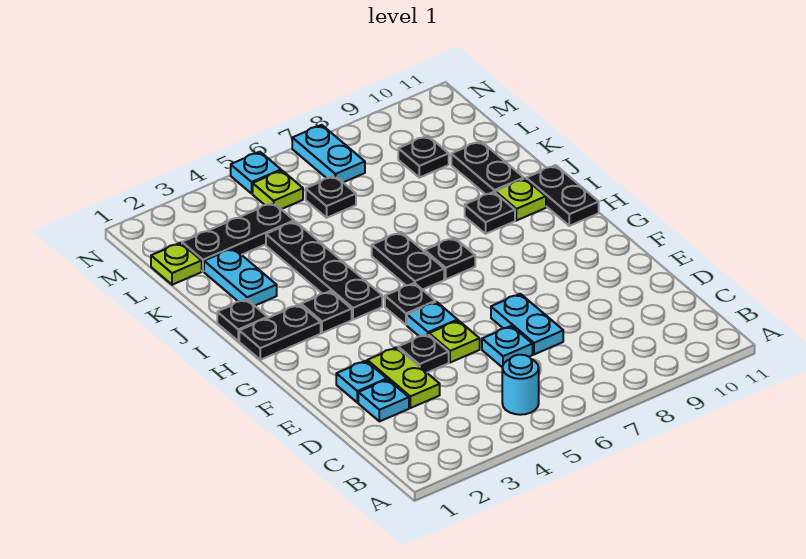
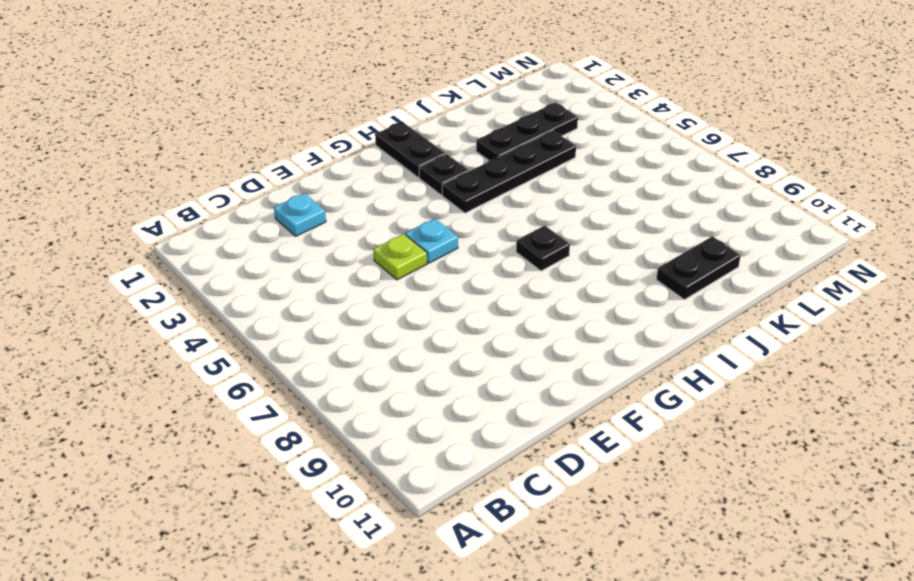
black 1x3 plate [476,103,578,160] -> black 1x3 plate turned to [182,203,294,271]
none -> cyan 1x1 round brick [502,355,539,415]
none -> lime 1x2 plate [367,347,440,408]
none -> cyan 1x1 plate [482,326,533,367]

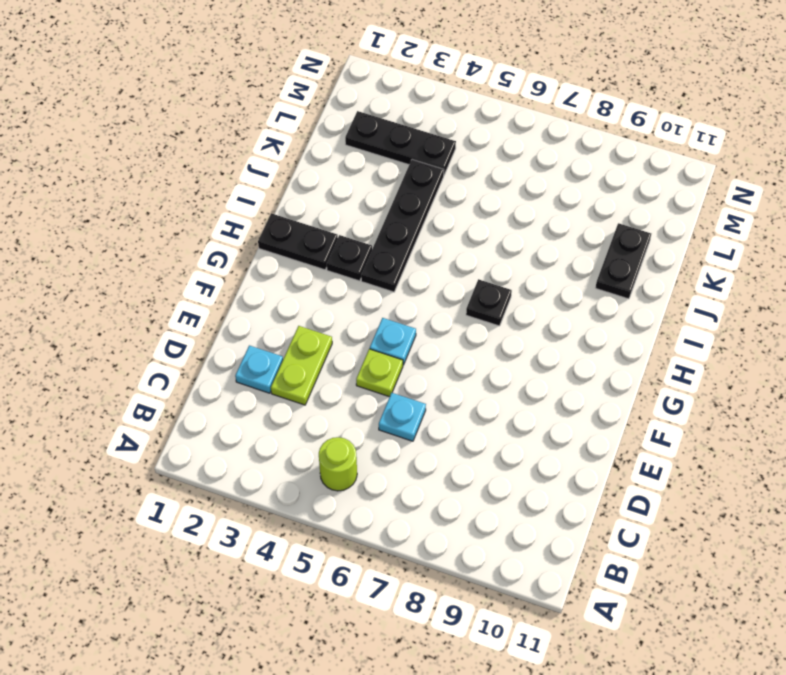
lime 1x1 round brick [319,437,357,491] -> cyan 1x1 round brick [502,355,539,415]
none -> cyan 1x2 plate [491,294,563,354]
none -> cyan 1x1 plate [336,361,387,403]
none -> black 1x1 plate [398,334,449,373]

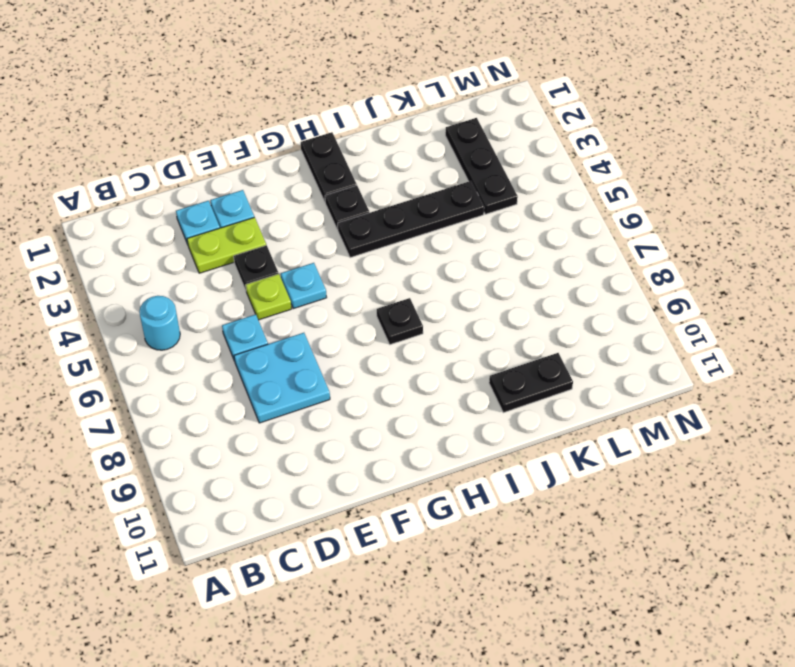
cyan 2x2 plate [234,333,330,423] -> cyan 1x2 plate [491,294,563,354]
none -> black 1x1 plate [385,283,435,325]
none -> black 1x2 plate [372,232,444,290]
none -> black 1x2 plate [526,165,599,226]

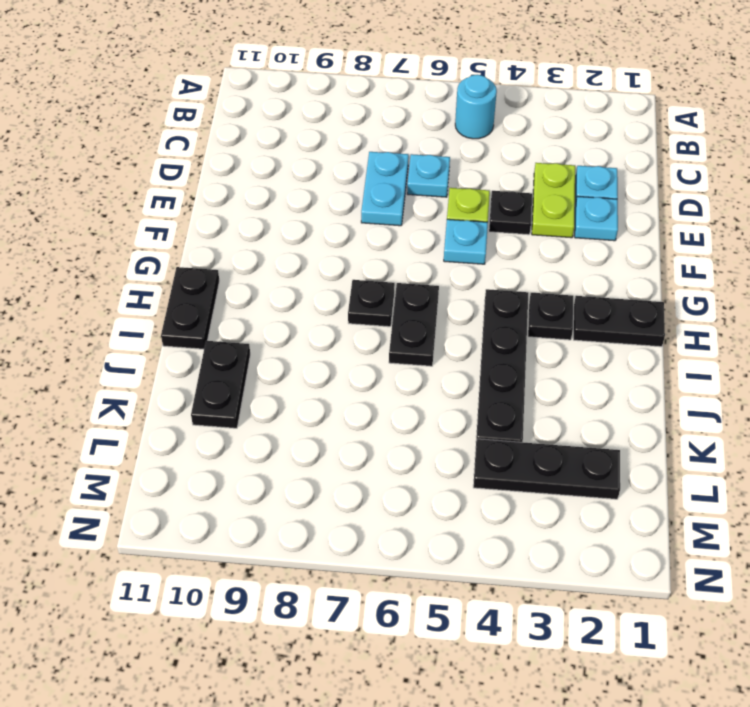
none -> black 1x1 plate [385,283,435,325]
none -> black 1x1 plate [217,299,268,341]
none -> black 1x1 plate [465,192,515,234]

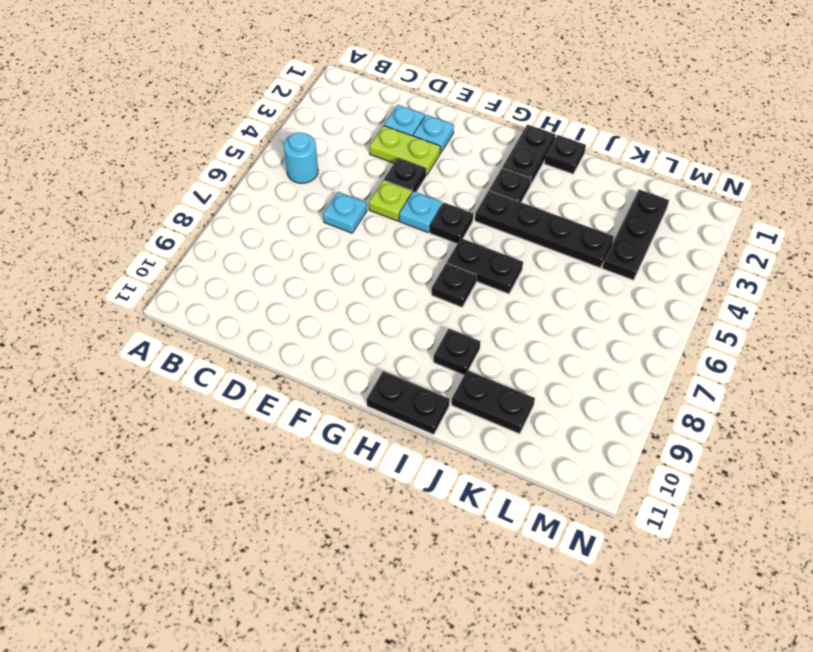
none -> cyan 1x2 plate [491,294,563,354]
none -> lime 1x1 plate [495,179,546,221]
none -> cyan 1x2 plate [204,248,277,306]

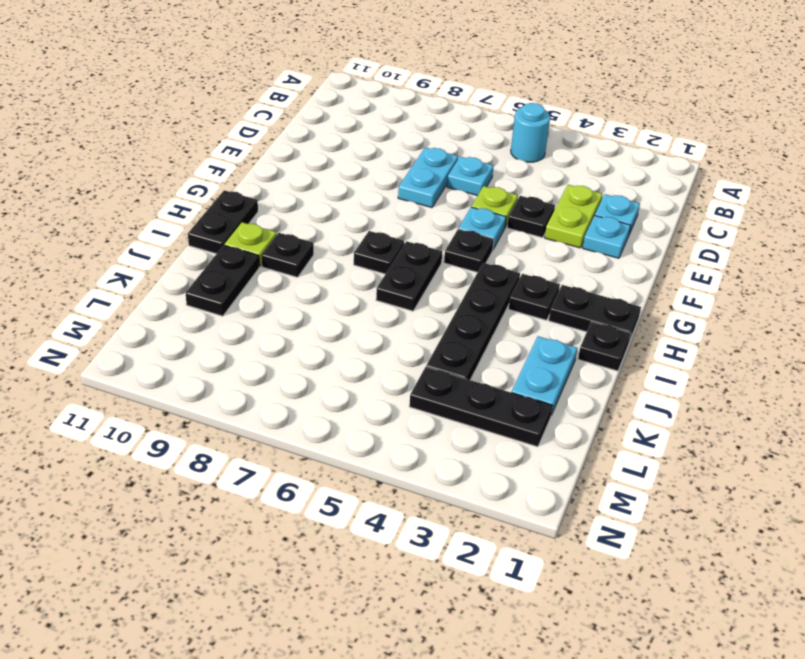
none -> lime 1x1 plate [151,243,202,285]
none -> black 1x1 plate [306,176,356,218]
none -> black 1x1 plate [398,136,449,178]

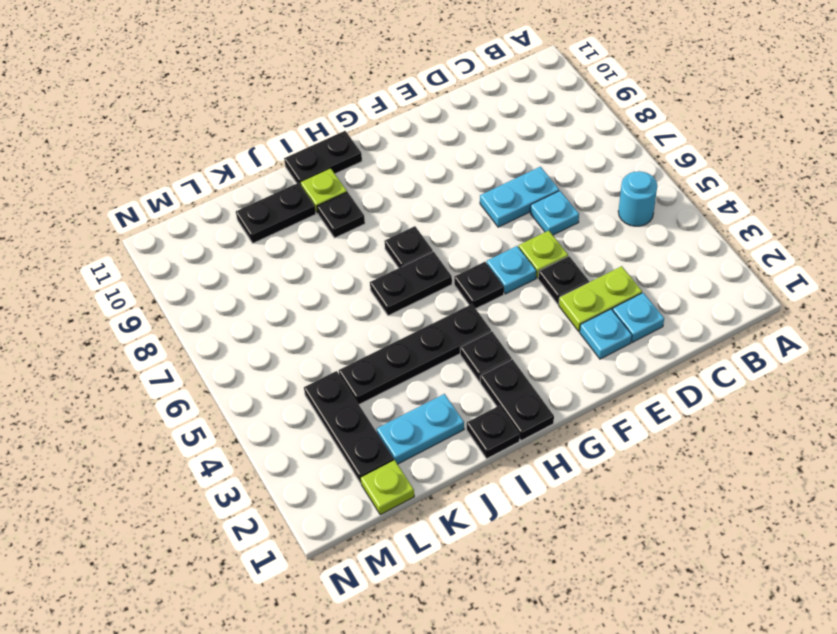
none -> black 1x1 plate [306,176,356,218]
none -> black 1x1 plate [398,136,449,178]
none -> lime 1x1 plate [253,171,303,209]

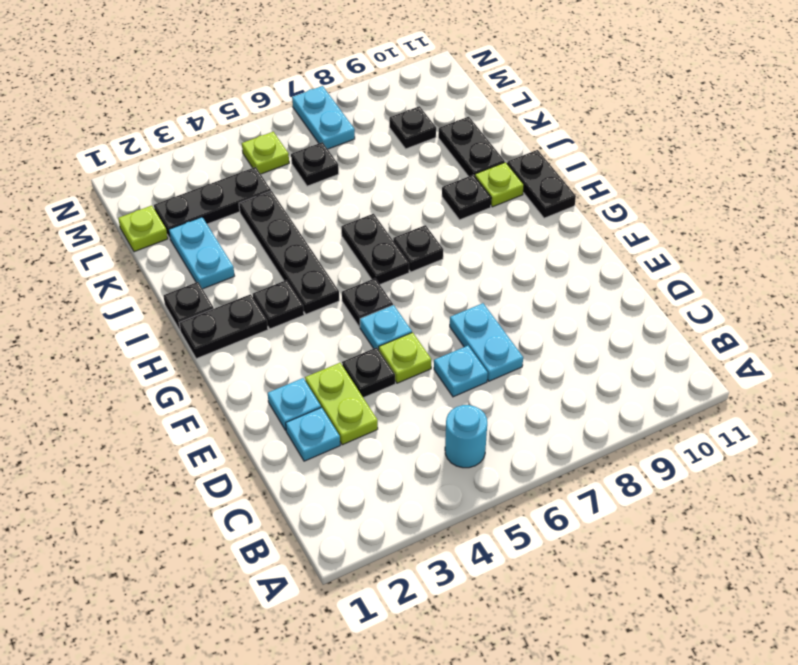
none -> cyan 1x1 plate [231,152,281,193]

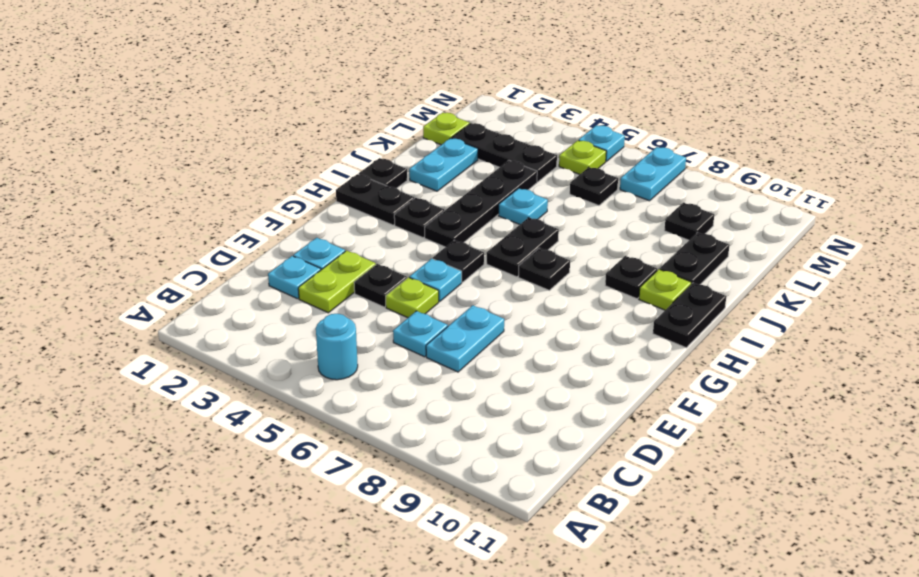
cyan 1x1 plate [498,188,548,224] -> none

